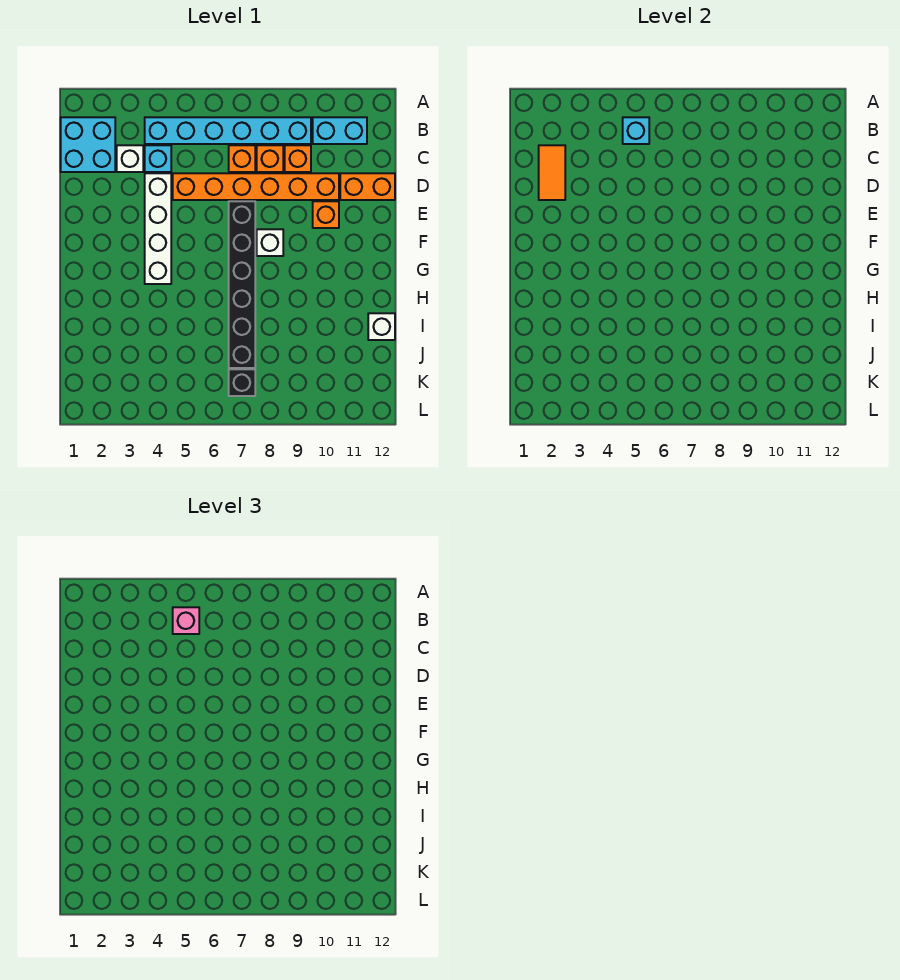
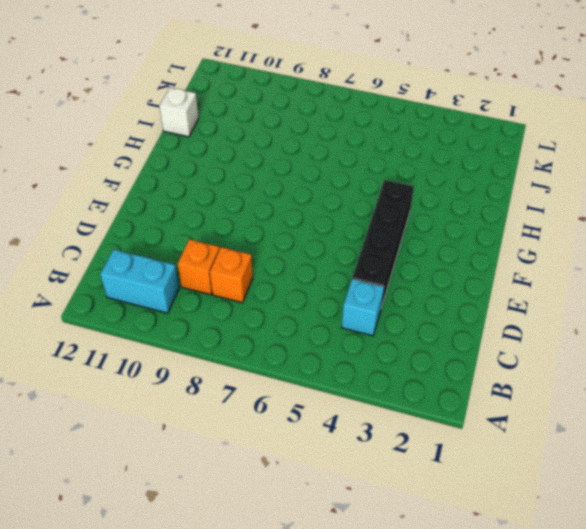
black 1x4 brick [352,180,414,307] -> white 1x4 brick [145,173,171,284]
none -> cyan 2x2 brick [61,117,115,172]
none -> cyan 1x6 brick [145,117,311,144]
none -> white 1x1 brick [117,145,143,172]

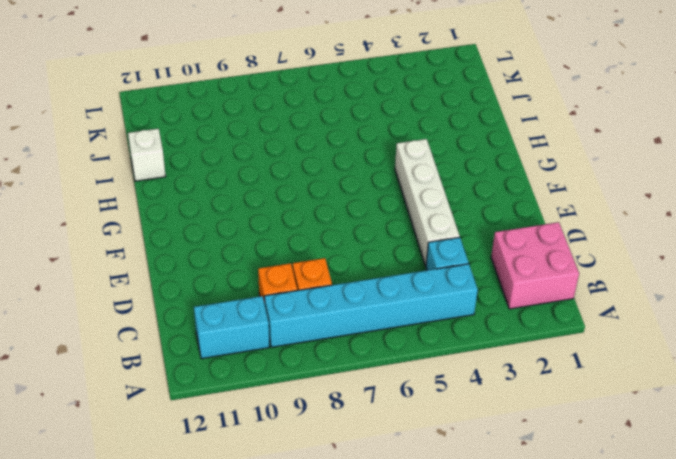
pink 2x2 brick [491,222,579,309] -> cyan 2x2 brick [61,117,115,172]
none -> white 1x1 brick [117,145,143,172]
none -> orange 1x1 brick [229,145,255,172]
none -> orange 1x6 brick [173,173,339,200]

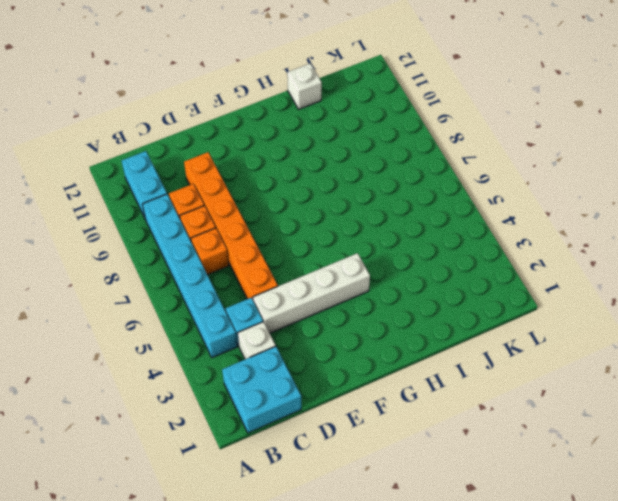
none -> orange 1x2 brick [340,173,395,200]
none -> black 1x6 brick [229,201,255,368]
none -> orange 1x1 brick [313,201,339,228]

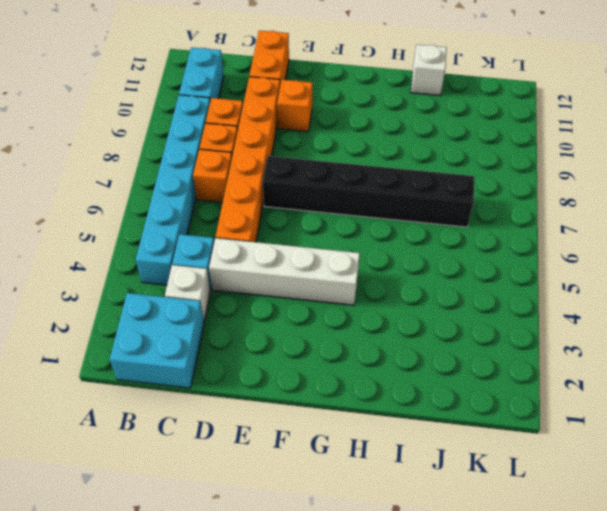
none -> white 1x1 brick [257,229,283,256]
none -> black 1x1 brick [229,369,255,396]
none -> cyan 1x1 brick [623,117,649,144]

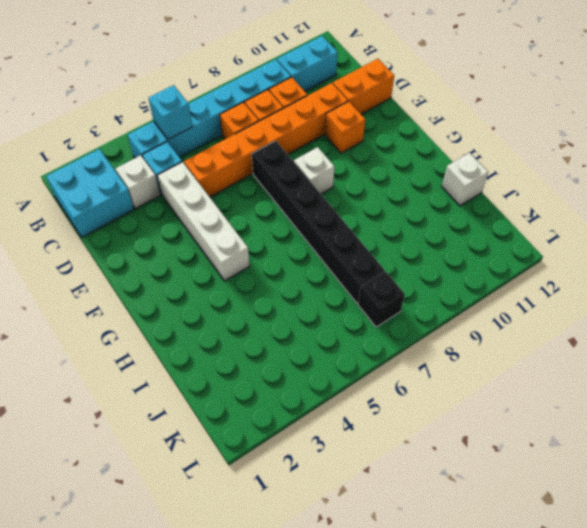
none -> orange 1x2 tile [539,145,565,200]
none -> pink 1x1 brick [173,607,199,634]

